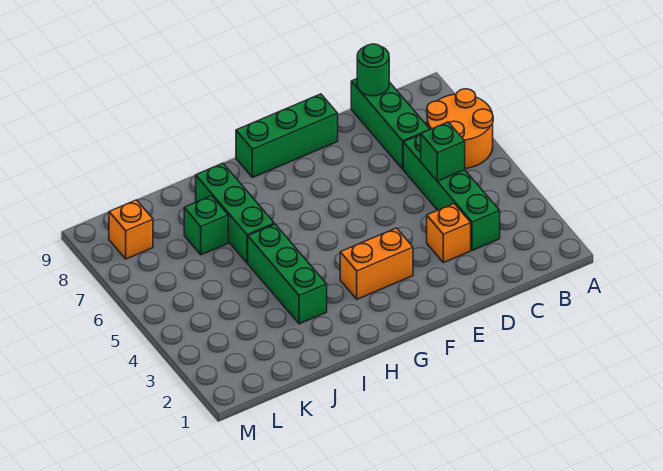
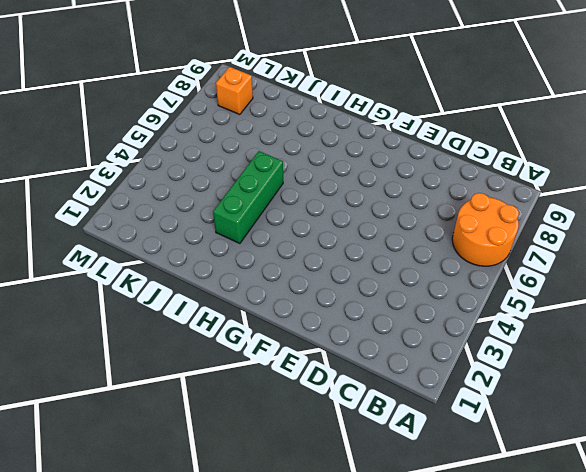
none -> green 1x4 brick [403,135,500,250]
none -> green 1x3 brick [351,79,430,169]
none -> orange 1x1 brick [427,204,471,263]

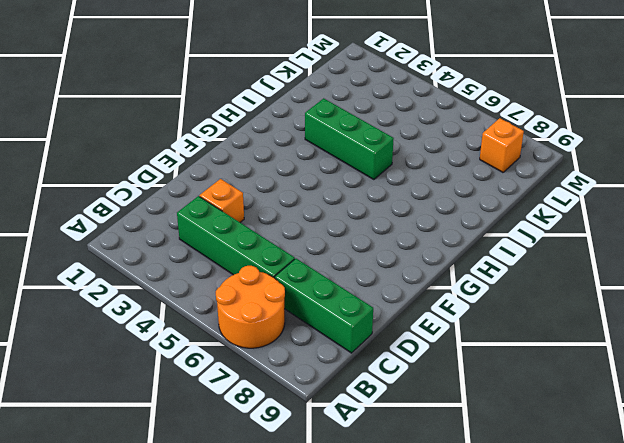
none -> green 1x3 brick [236,94,338,178]
none -> orange 1x2 brick [340,228,413,299]
none -> green 1x3 brick [196,163,274,263]

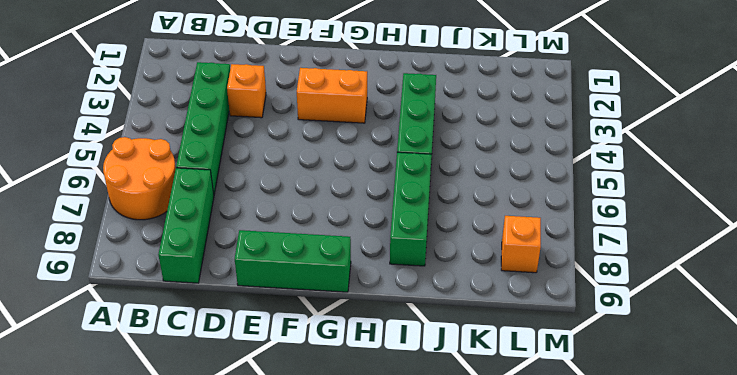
none -> green 1x1 brick [184,196,228,255]
none -> green 1x1 brick [421,122,465,181]
none -> green 1x1 round brick [357,44,389,96]

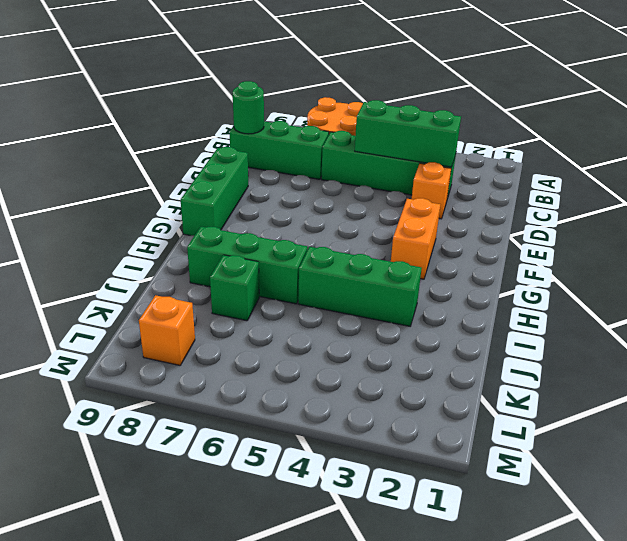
green 1x3 brick [355,100,461,167] -> green 1x1 brick [421,122,465,181]

